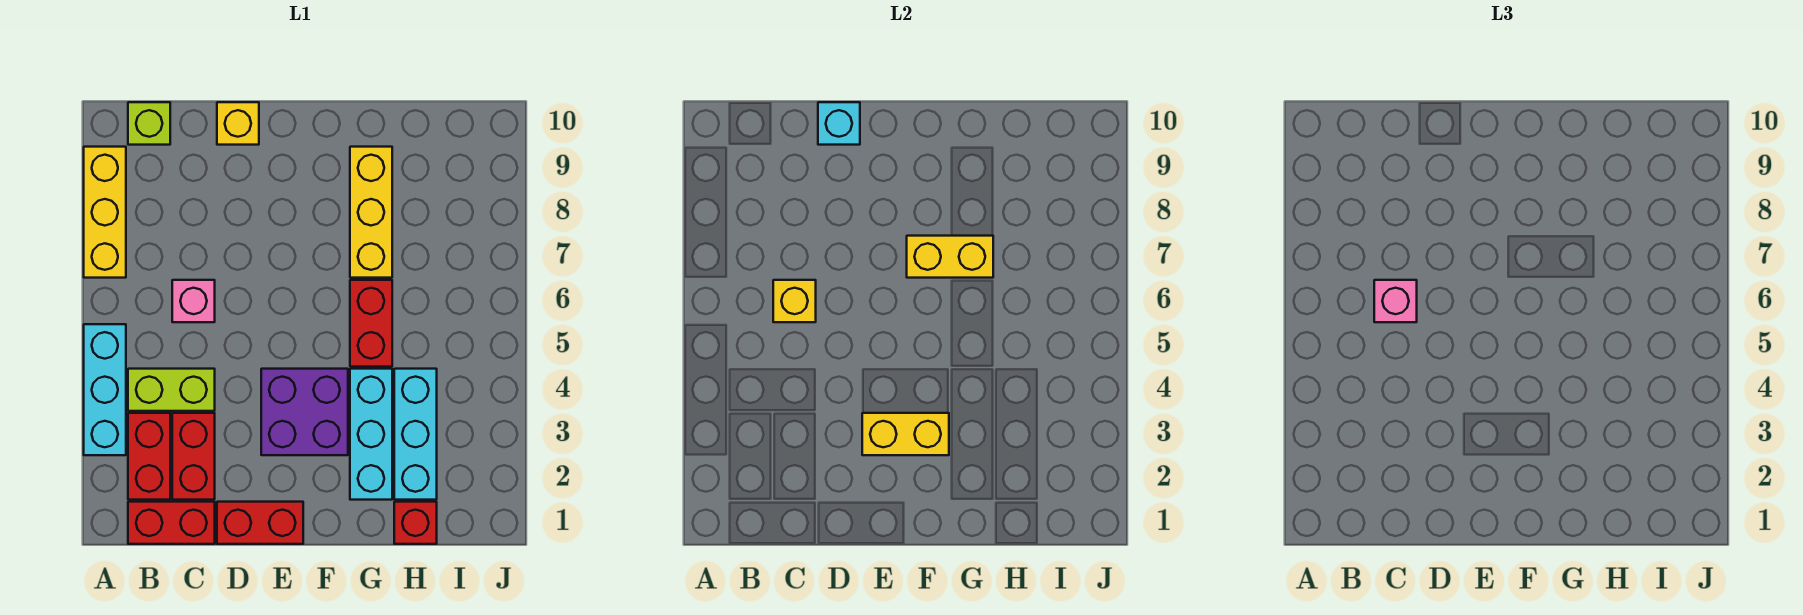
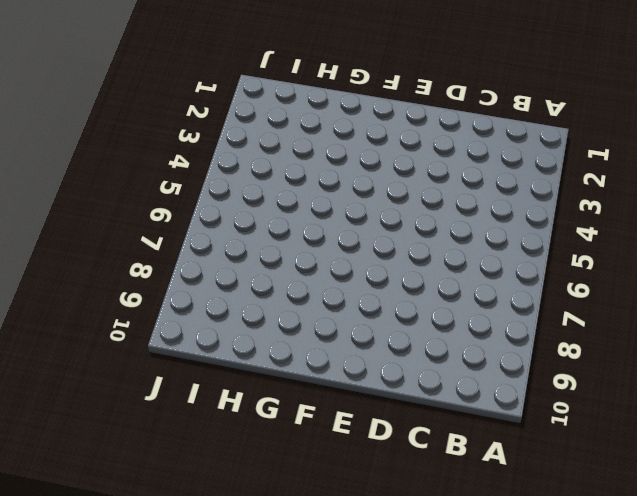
none -> cyan 1x3 brick [84,324,126,455]
none -> yellow 1x3 brick [84,147,126,278]
none -> red 1x2 brick [128,502,215,544]

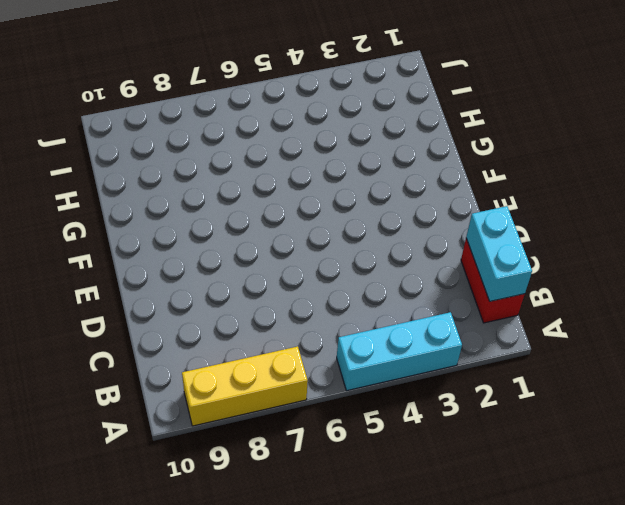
cyan 1x2 brick [466,206,532,301] -> none
none -> red 1x2 brick [128,413,170,500]
none -> lime 1x2 brick [128,369,215,411]
none -> lime 1x1 brick [128,102,170,145]

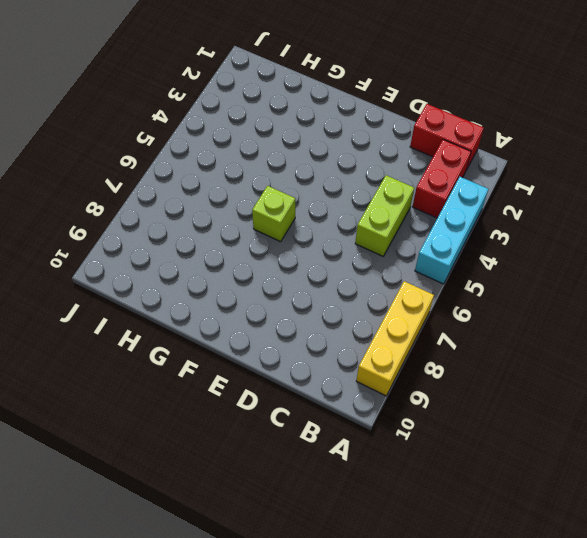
lime 1x2 brick [355,175,414,256] -> lime 1x2 brick turned to [128,369,215,411]
lime 1x1 brick [252,186,295,242] -> lime 1x1 brick moved to [128,102,170,145]
none -> red 1x2 brick [172,413,215,500]
none -> pink 1x1 brick [172,280,215,322]
none -> red 1x2 brick [217,502,303,544]

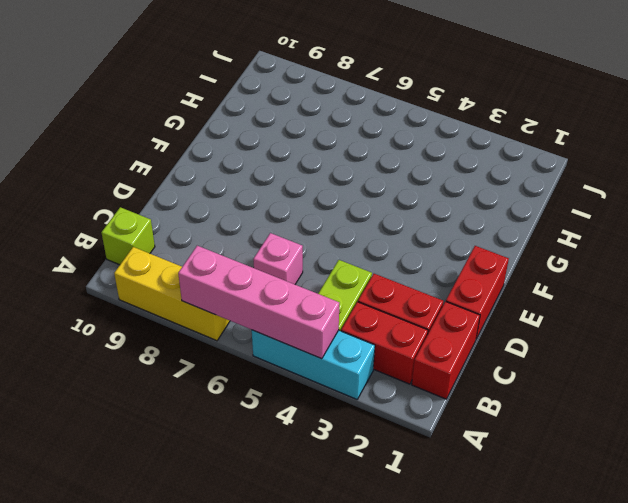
pink 1x4 brick [178,246,339,359] -> none
none -> yellow 1x1 brick [217,102,259,145]
none -> purple 2x2 brick [261,369,348,455]
none -> cyan 1x3 brick [350,369,392,500]

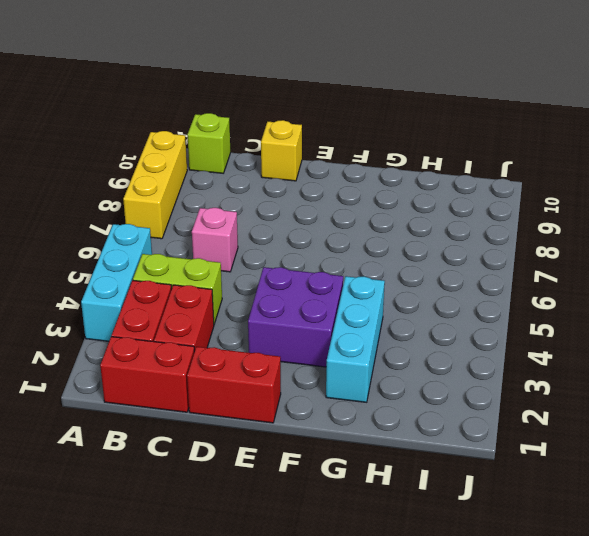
none -> red 1x2 brick [350,280,392,367]
none -> yellow 1x3 brick [350,147,392,278]
none -> red 1x1 brick [394,502,437,544]

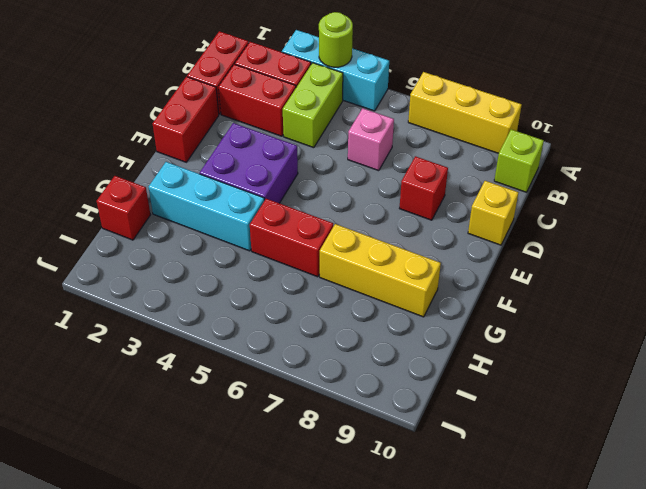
lime 1x1 round brick [319,12,353,67] -> none
red 1x1 brick [399,156,448,220] -> none
none -> cyan 1x3 brick [394,369,437,500]
none -> yellow 1x1 brick [773,280,816,322]
none -> cyan 1x1 brick [818,102,860,145]

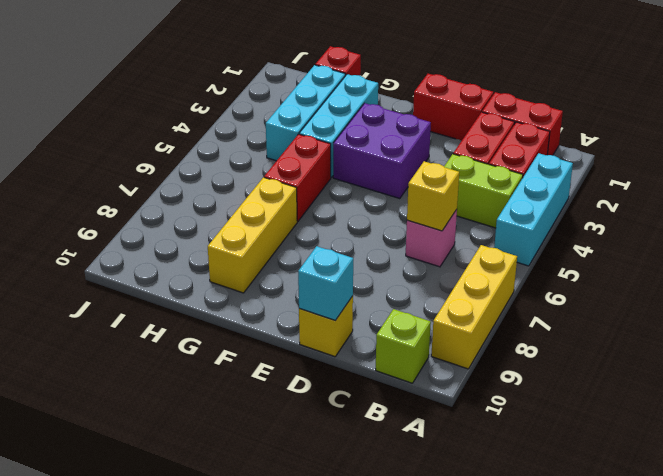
none -> yellow 1x2 brick [862,413,949,455]
none -> yellow 1x2 brick [907,236,993,278]
none -> pink 1x1 brick [1374,280,1417,322]

